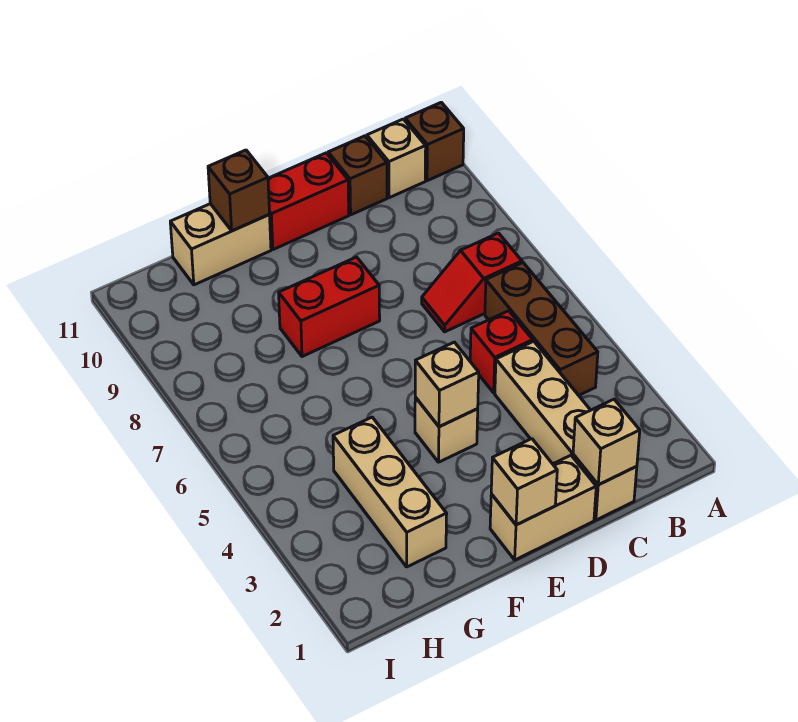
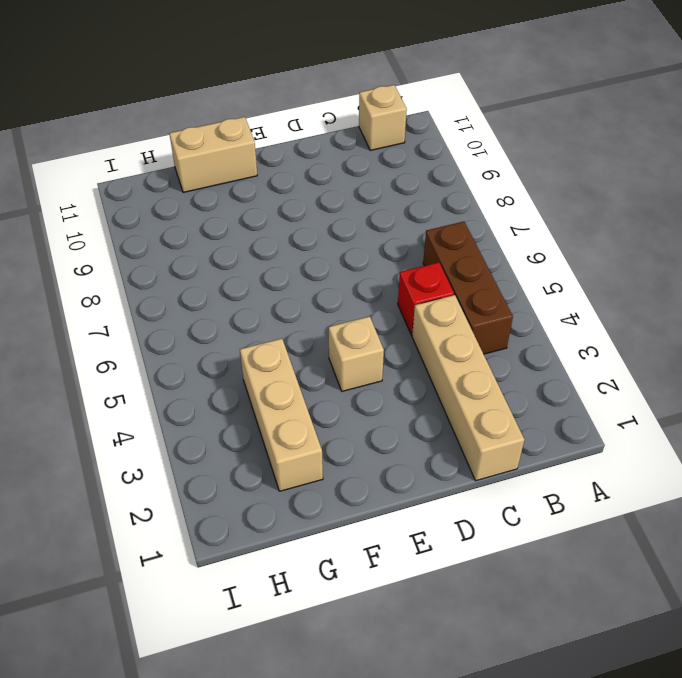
none -> brown 1x1 brick [405,102,464,181]
none -> red 1x2 slope [422,233,522,332]
none -> brown 1x1 brick [328,136,387,215]

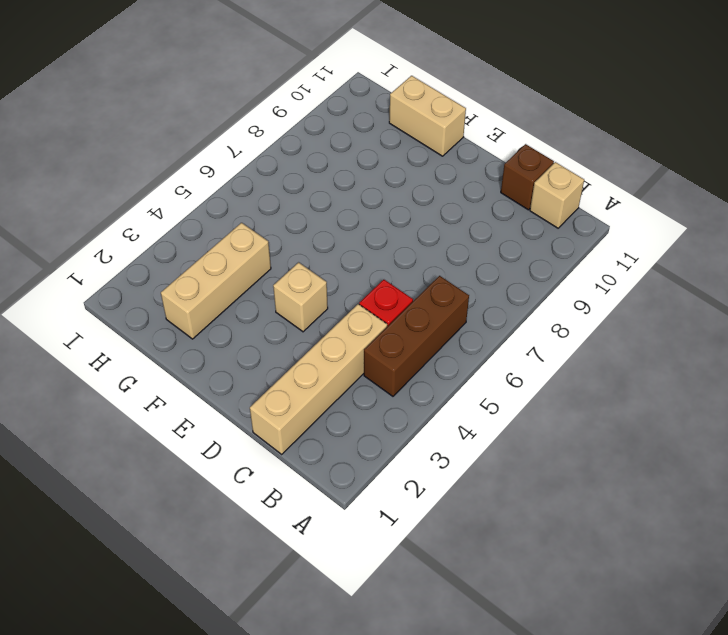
none -> brown 1x1 brick [405,102,464,181]
none -> red 1x2 slope [422,233,522,332]
none -> tan 1x2 brick [490,455,596,560]

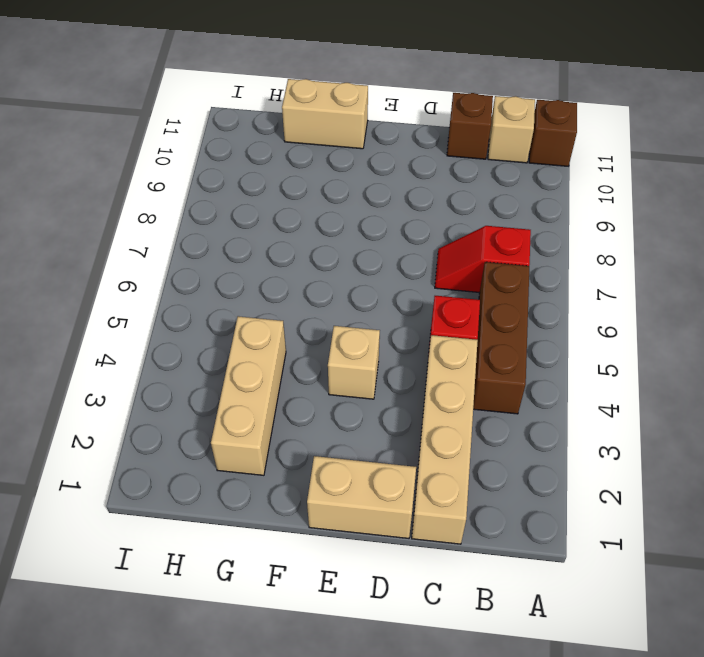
none -> red 1x2 brick [268,153,349,250]
none -> red 1x2 brick [279,257,380,357]
none -> tan 1x1 brick [573,399,640,485]

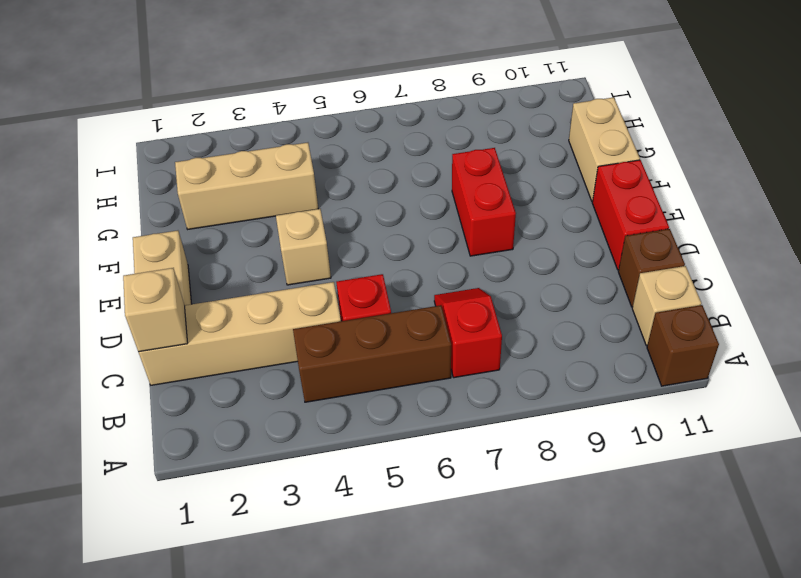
none -> tan 1x1 brick [491,439,557,525]
none -> tan 1x1 brick [415,342,479,427]
none -> brown 1x1 brick [208,150,269,231]

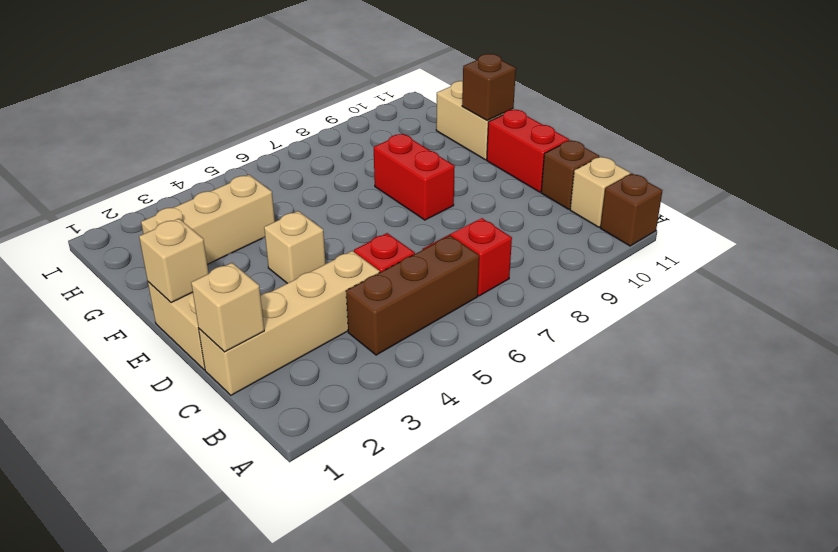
none -> tan 1x1 brick [415,342,479,427]

